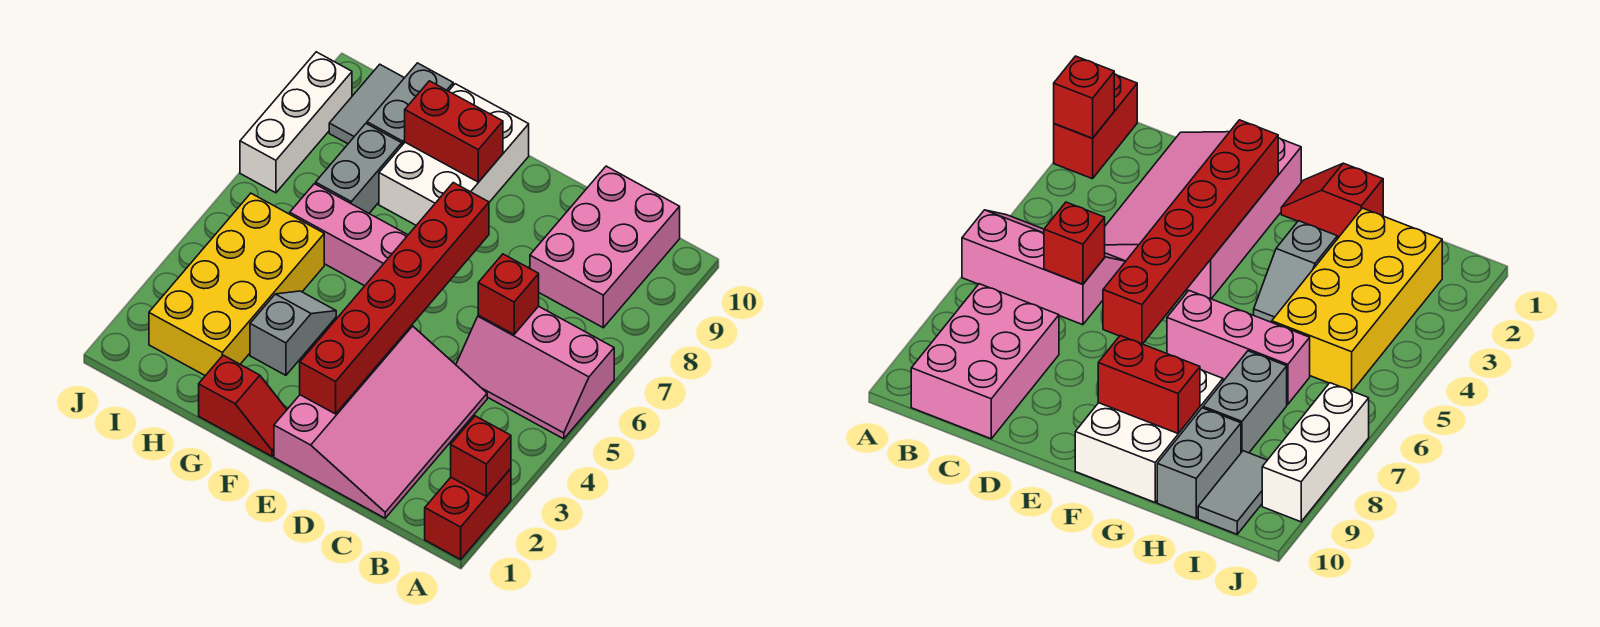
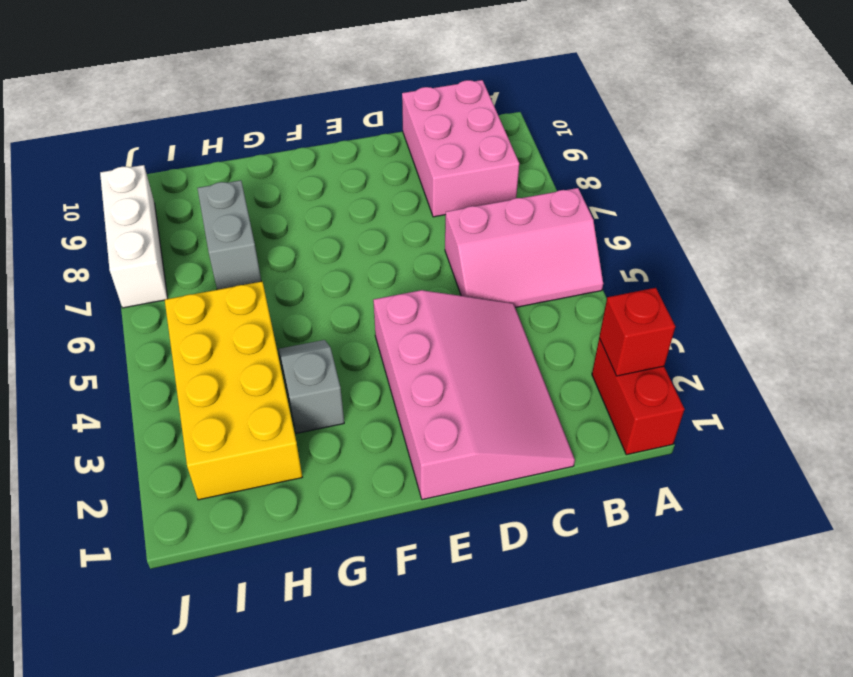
none -> red 1x2 slope [199,355,287,456]
none -> pink 1x3 brick [290,184,408,286]
none -> white 2x3 brick [379,84,529,225]

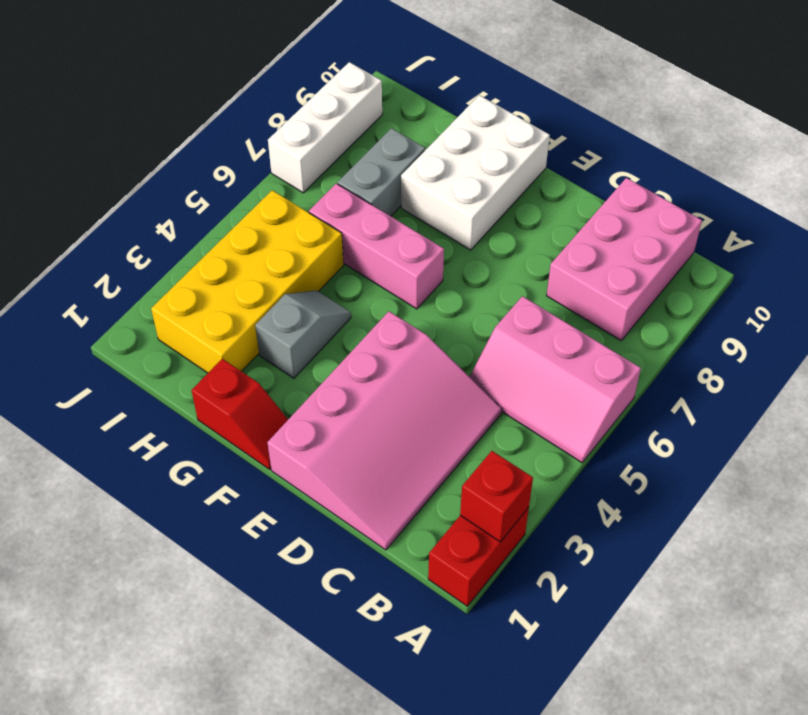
none -> grey 1x2 brick [367,63,453,145]
none -> grey 1x2 tile [329,64,404,144]
none -> red 1x1 brick [478,254,539,334]

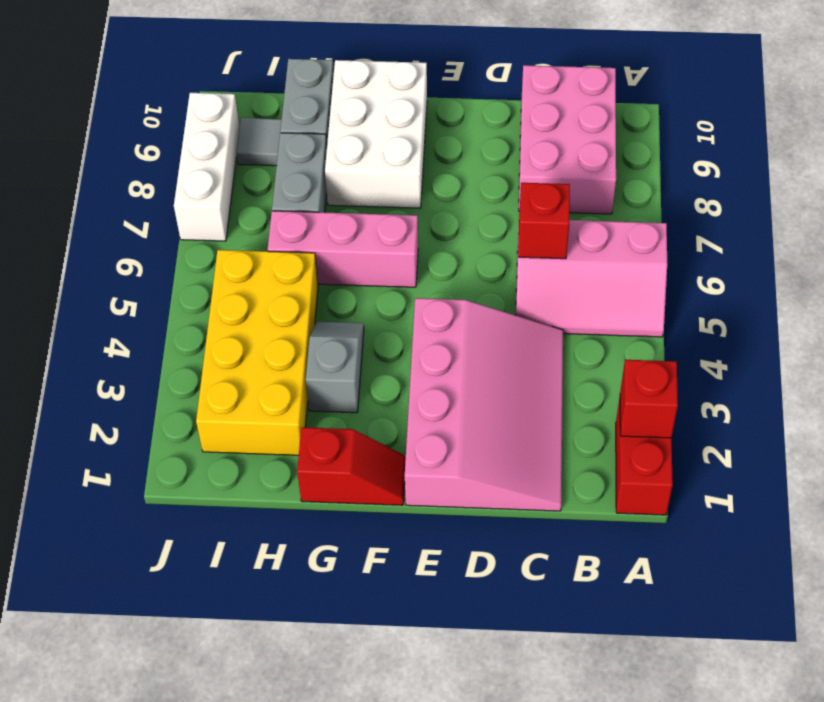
grey 1x1 tile [236,118,282,166] -> grey 1x2 tile [329,64,404,144]
none -> red 1x6 brick [300,183,489,414]
none -> red 1x2 brick [405,81,503,182]

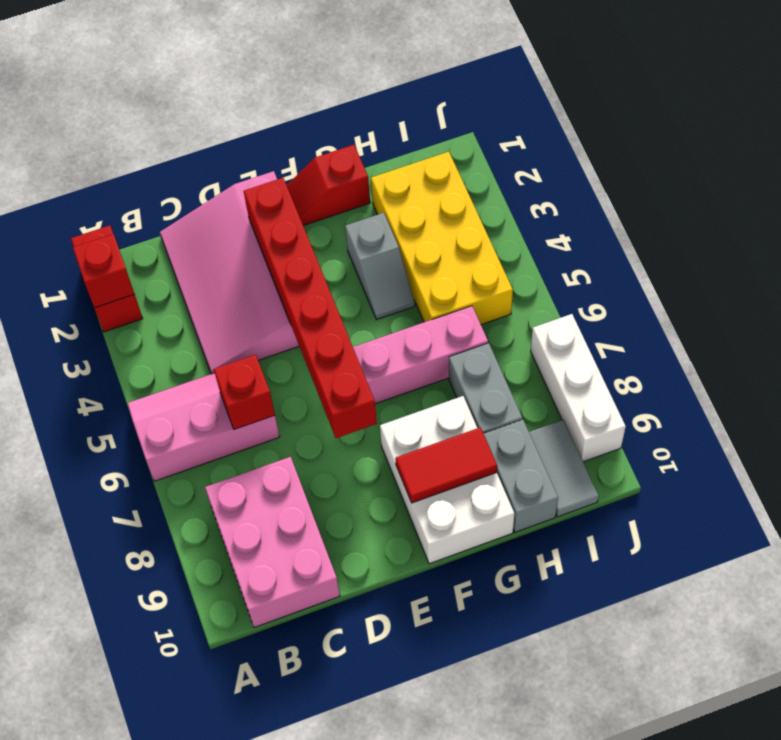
red 1x2 tile [395,427,497,503] -> red 1x2 brick [405,81,503,182]

